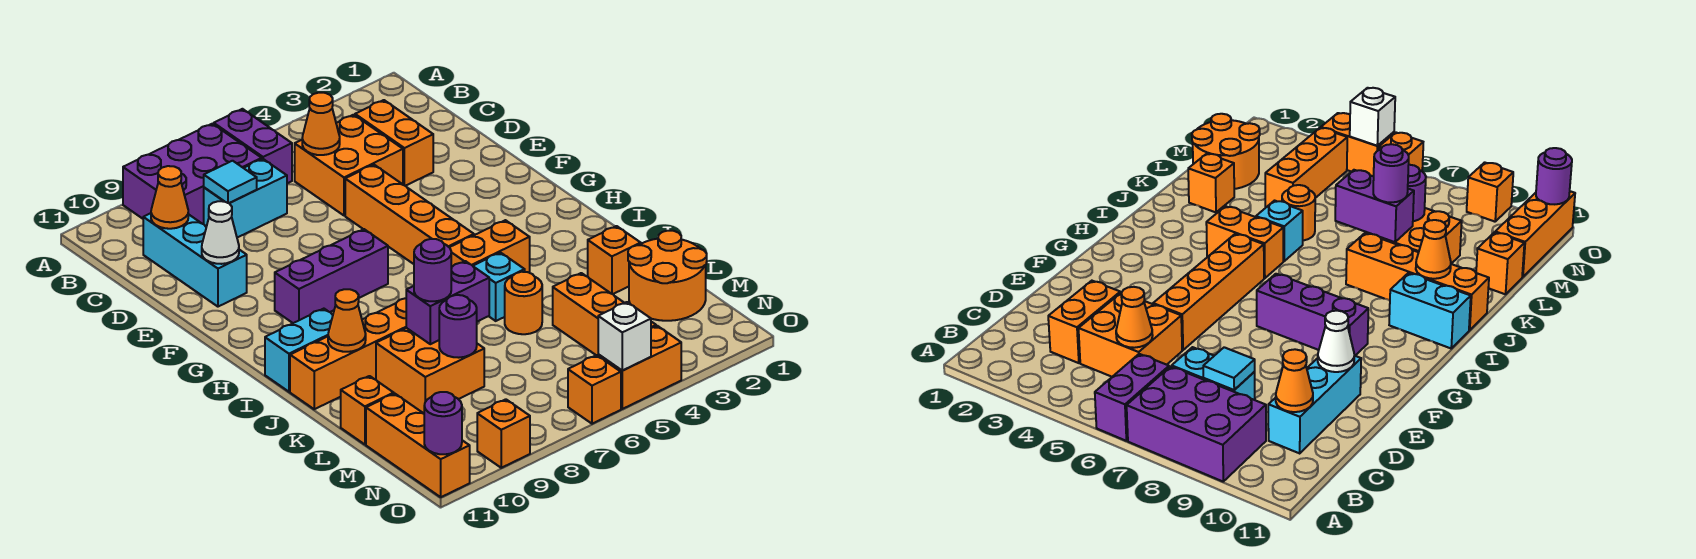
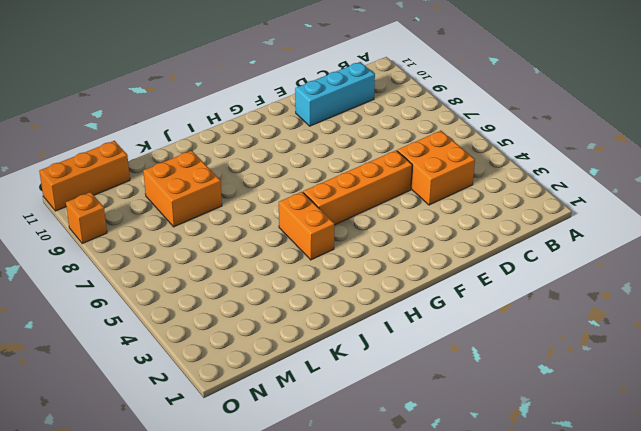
none -> purple 1x2 brick [214,109,292,183]
none -> purple 2x3 brick [123,124,262,224]
none -> orange 1x2 brick [355,100,433,186]
none -> cyan 1x2 brick [204,159,287,238]

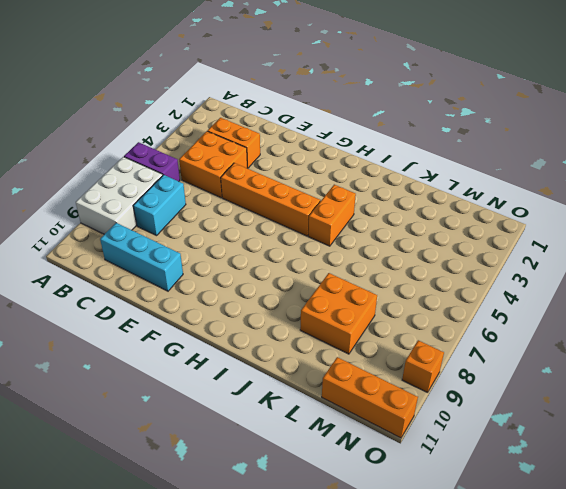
white 2x3 brick [76,157,163,234] -> purple 2x3 brick [123,124,262,224]
none -> purple 1x3 brick [275,229,388,323]
none -> cyan 1x2 brick [265,309,333,392]
none -> cyan 1x1 brick [473,253,525,321]
none -> orange 1x4 brick [290,298,406,409]

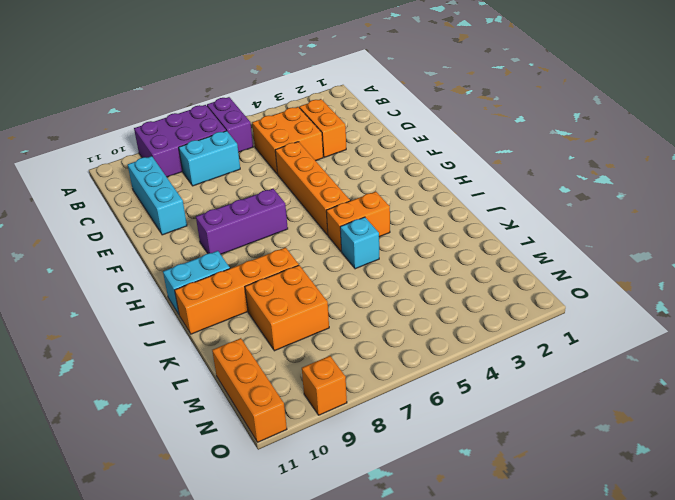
none -> orange 1x1 brick [588,226,641,294]
none -> orange 1x1 round brick [505,272,542,334]
none -> orange 2x2 round brick [628,231,707,321]
none -> orange 1x3 brick [553,273,656,356]

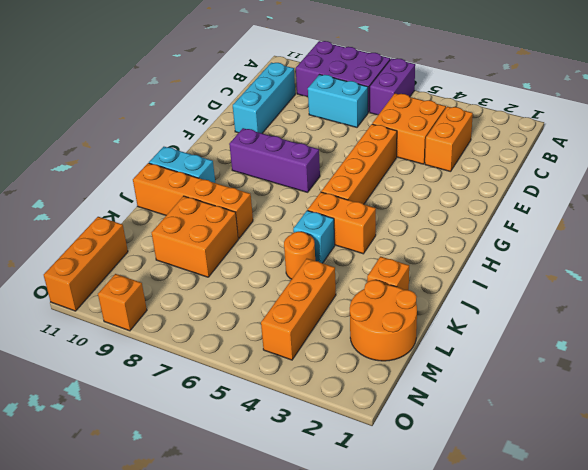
none -> orange 1x1 brick [341,376,394,444]
none -> orange 1x2 brick [598,326,681,409]
none -> orange 1x1 brick [568,355,621,424]
none -> orange 1x1 cone [302,93,340,155]

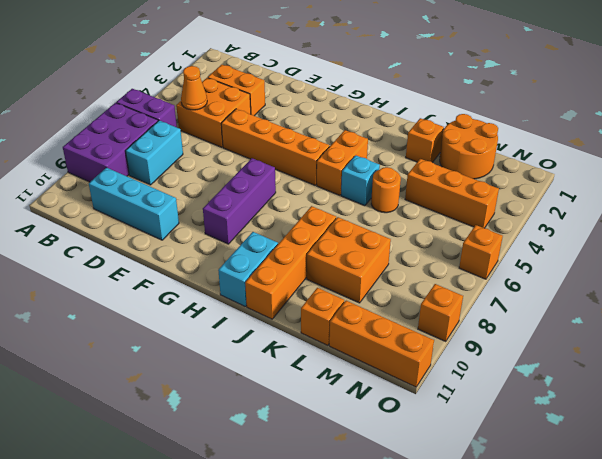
none -> orange 1x2 brick [598,326,681,409]
none -> cyan 1x1 tile [204,161,257,203]
none -> orange 1x1 cone [151,166,188,229]
none -> white 1x1 cone [202,201,239,264]

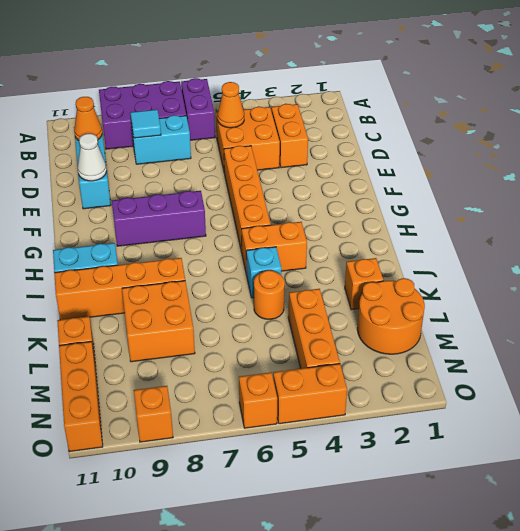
none -> orange 1x1 cone [328,289,366,352]
none -> purple 1x2 brick [406,261,489,344]
none -> purple 1x1 round brick [439,295,477,358]
none -> white 1x1 brick [598,302,651,371]

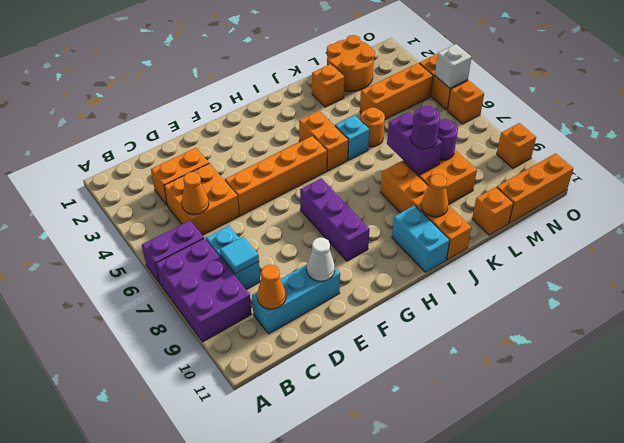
none -> purple 1x1 round brick [424,392,462,454]

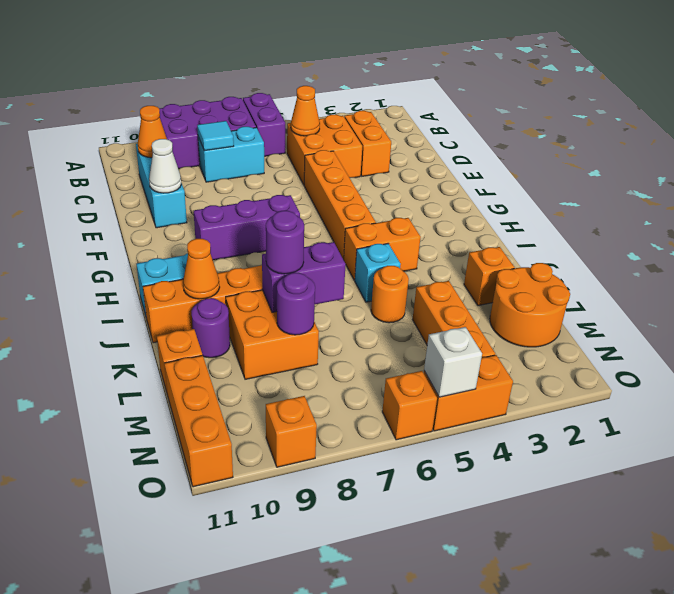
purple 1x1 round brick [191,298,230,358] -> purple 1x1 round brick moved to [424,392,462,454]

